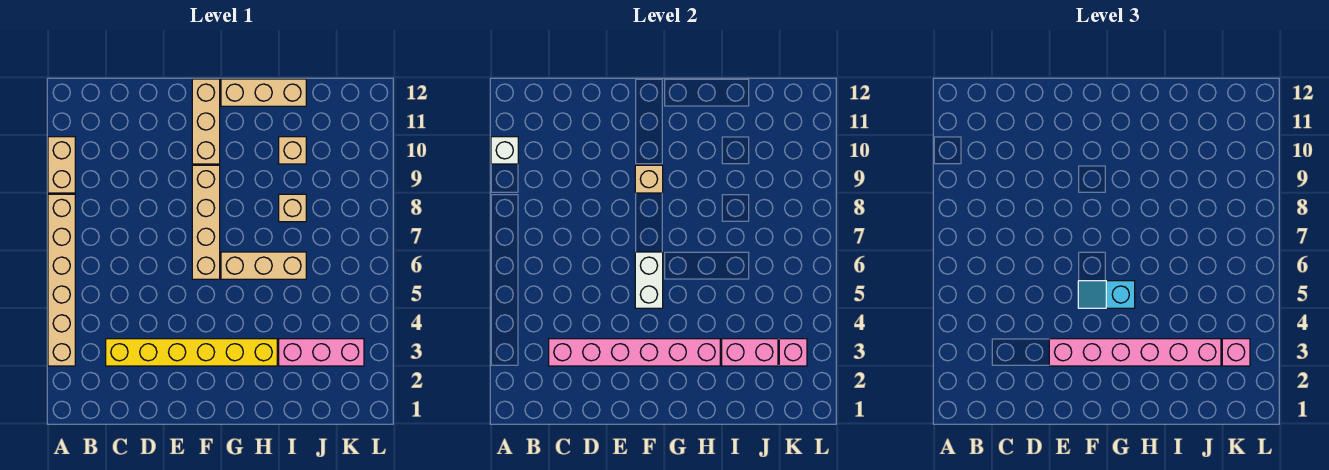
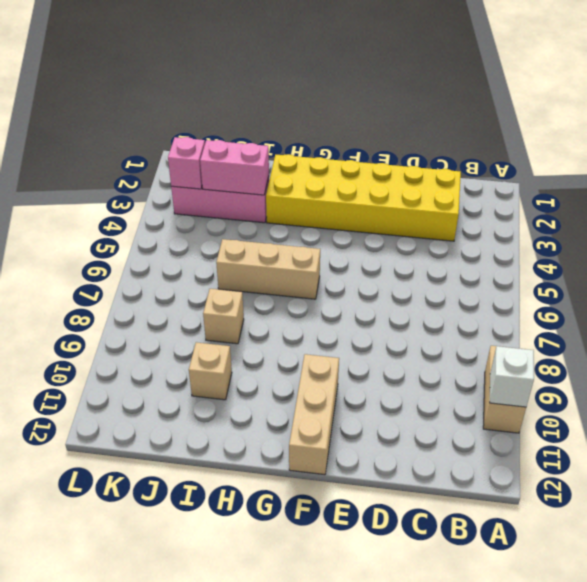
yellow 2x6 brick [266,154,461,241] -> yellow 1x6 brick [106,339,277,366]
none -> tan 1x6 brick [48,194,75,366]
none -> tan 1x4 brick [192,165,220,279]
none -> tan 1x3 brick [221,79,306,106]

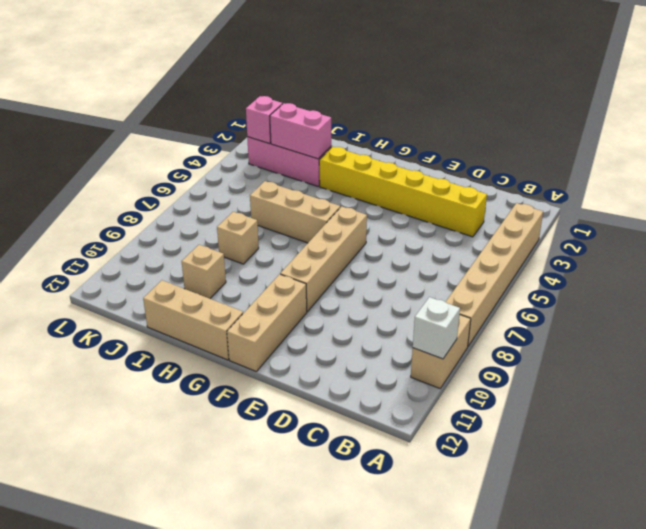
none -> pink 1x6 brick [549,339,720,366]
none -> white 1x2 brick [635,252,663,308]
none -> tan 1x1 brick [635,165,663,193]

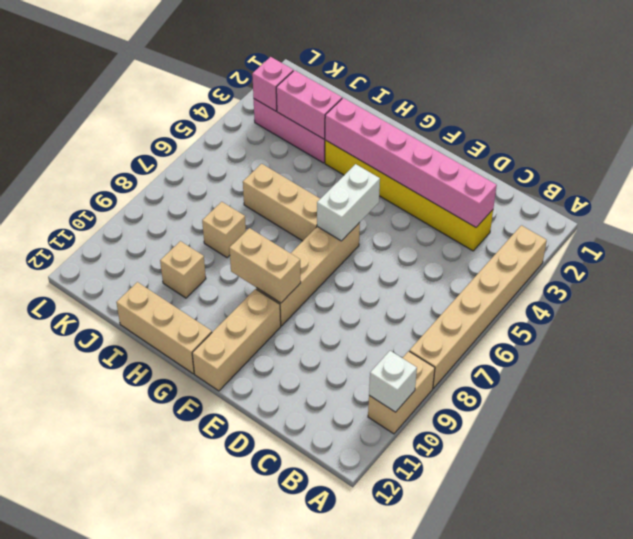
tan 1x2 brick [229,228,301,303] -> tan 1x1 brick [635,165,663,193]
none -> pink 1x6 brick [1049,339,1221,366]
none -> cyan 1x2 slope [1078,281,1135,308]
none -> pink 1x1 brick [1222,339,1250,366]

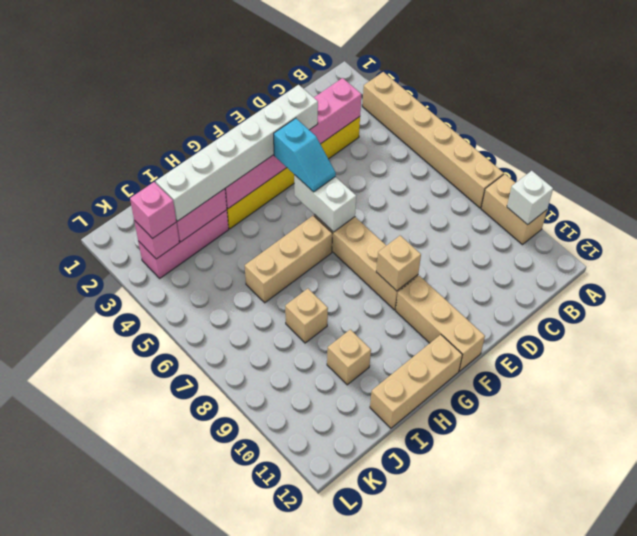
white 1x6 brick [156,85,318,221] -> pink 1x6 brick [1049,339,1221,366]
cyan 1x2 slope [274,118,336,192] -> cyan 1x2 slope turned to [1078,281,1135,308]

